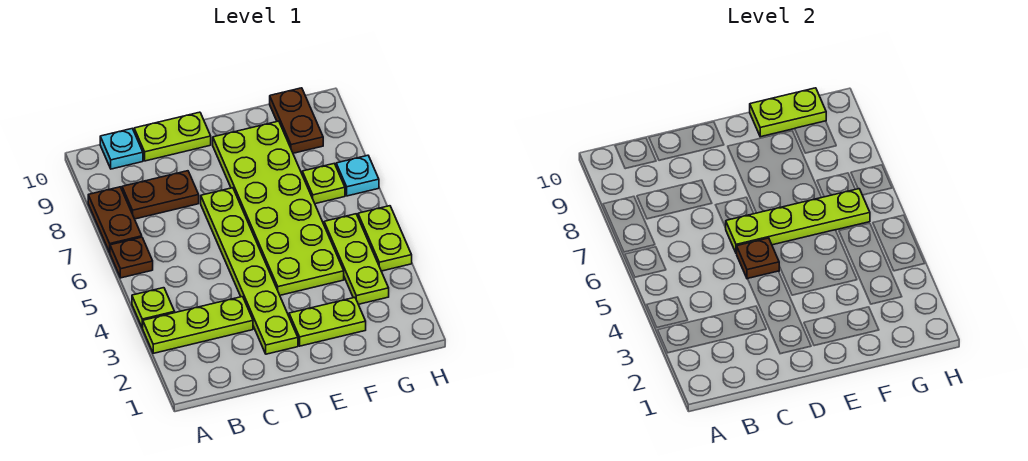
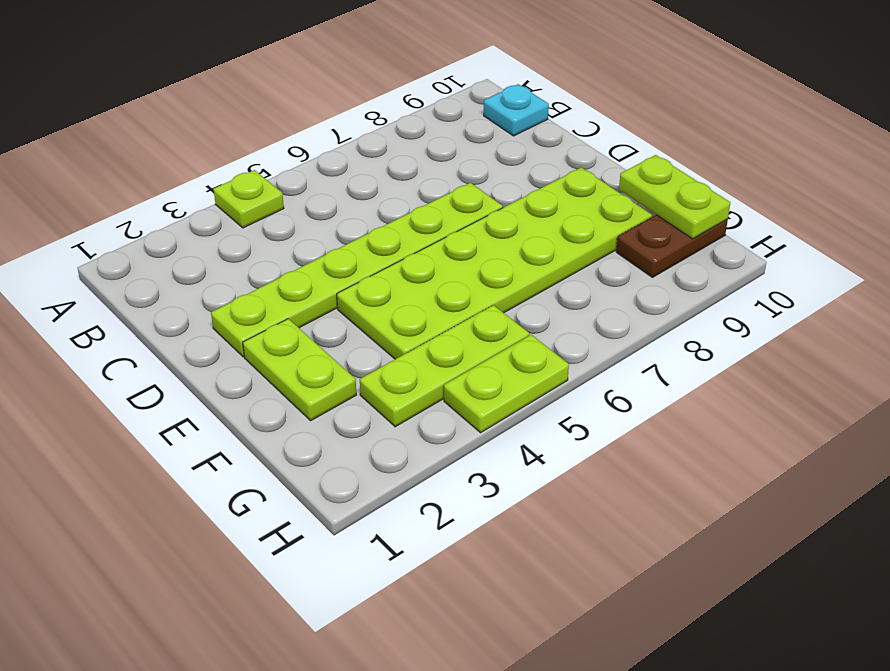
none -> lime 1x3 plate [143,297,253,353]
none -> brown 1x1 plate [110,237,153,278]
none -> brown 1x2 plate [88,187,142,252]

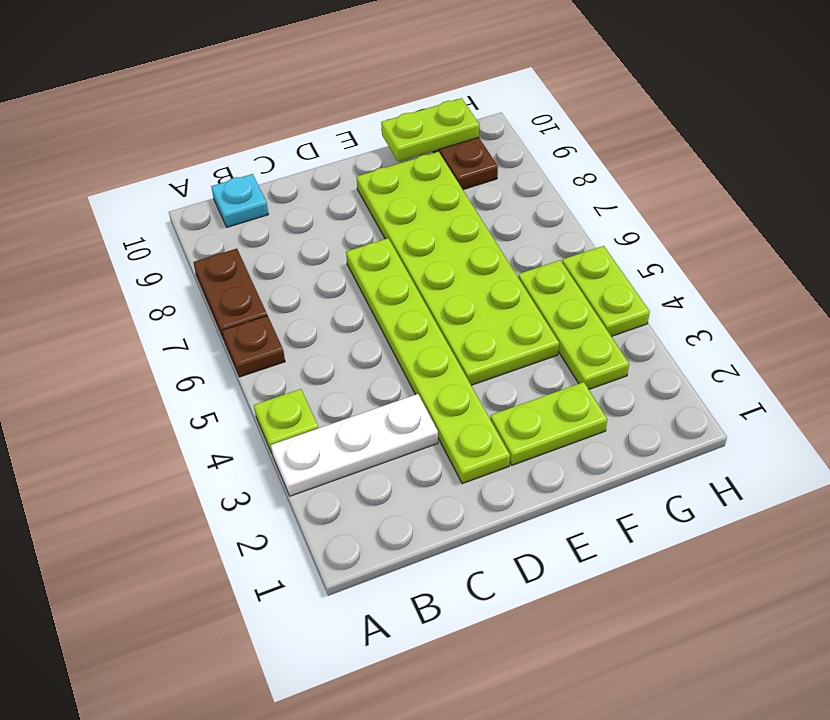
white 1x3 plate [271,394,438,496] -> lime 1x3 plate [143,297,253,353]
none -> brown 1x2 plate [122,171,199,219]
none -> lime 1x2 plate [134,112,211,161]
none -> lime 1x1 plate [302,164,345,204]

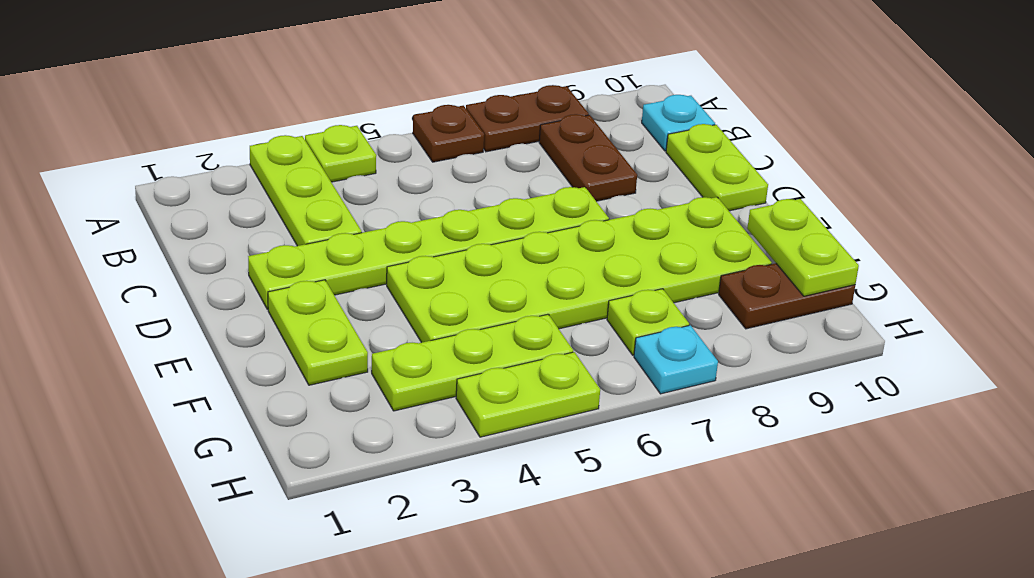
none -> brown 1x1 plate [737,238,779,279]
none -> lime 1x4 plate [725,189,870,254]

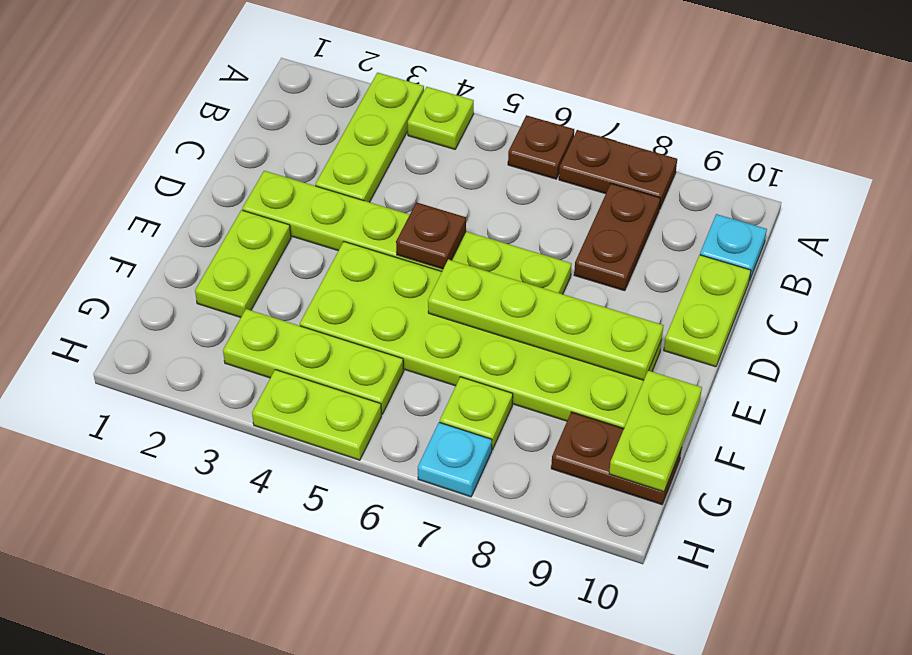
lime 1x4 plate [428,259,664,380] -> lime 1x4 plate turned to [725,189,870,254]

